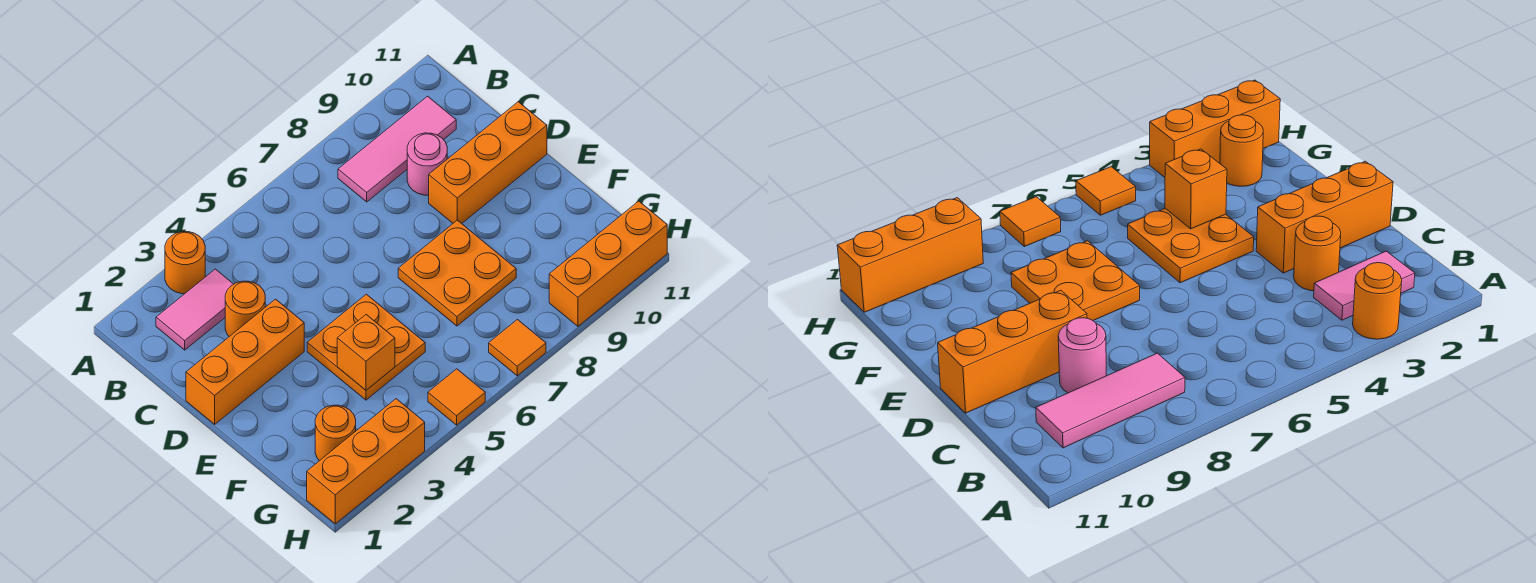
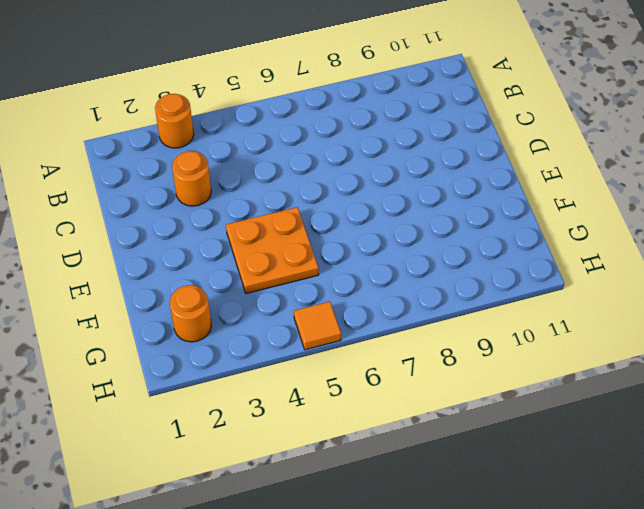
none -> pink 1x2 tile [156,269,233,350]
none -> pink 1x3 tile [338,96,456,202]
none -> pink 1x1 round brick [407,133,447,195]

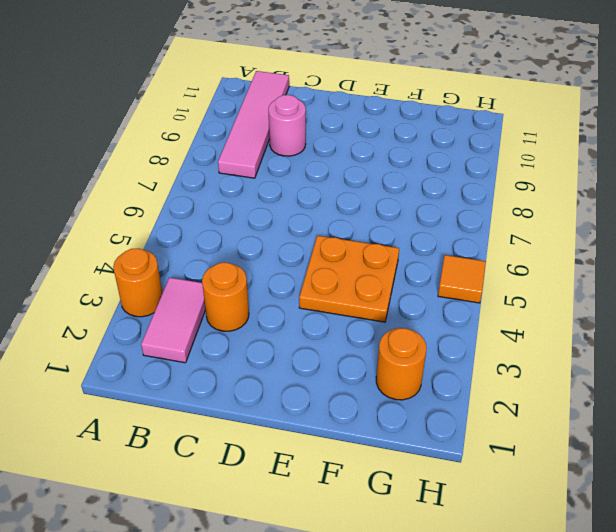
pink 1x4 tile [218,71,289,178] -> pink 1x3 tile [338,96,456,202]
none -> orange 1x3 brick [186,299,304,424]
none -> orange 1x3 brick [429,102,547,223]
none -> orange 2x2 plate [398,220,516,326]

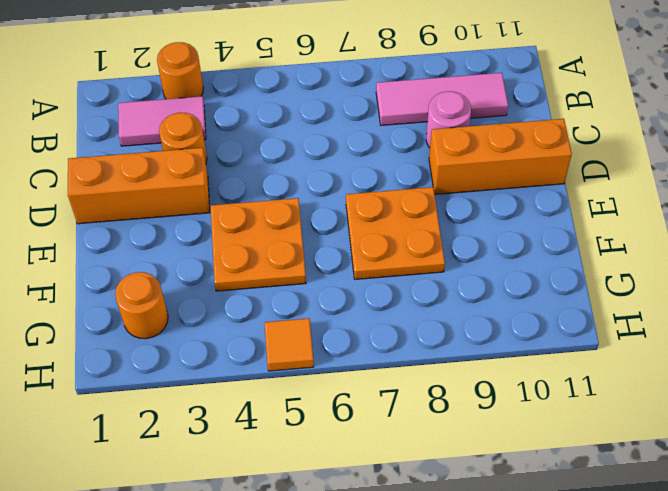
none -> orange 1x3 brick [307,399,425,524]
none -> orange 1x1 tile [489,320,546,376]
none -> orange 1x3 brick [549,201,667,326]

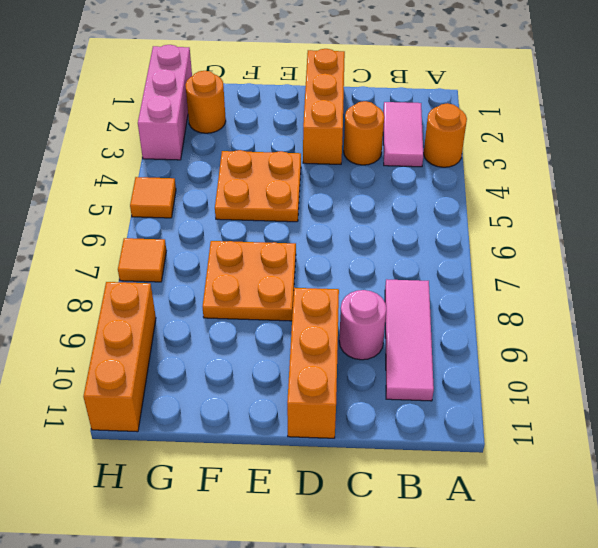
pink 1x3 brick [138,45,192,160] -> orange 1x3 brick [307,399,425,524]
none -> orange 1x1 brick [337,315,395,390]

